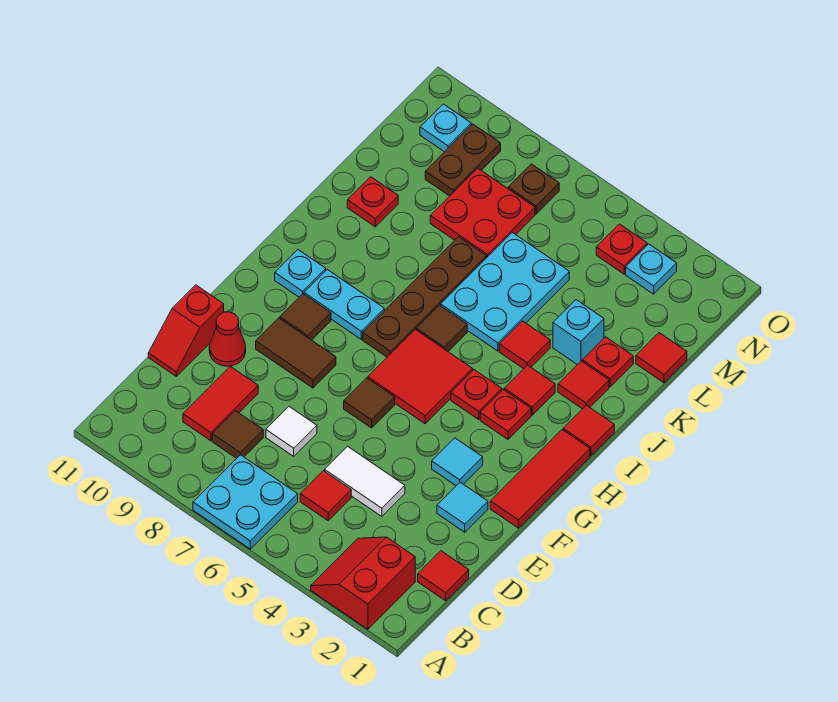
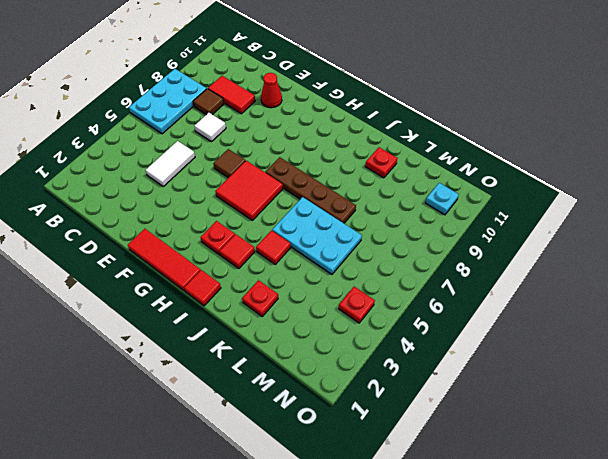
cyan 2x3 plate [129,69,207,134] -> cyan 2x2 plate [193,455,298,549]
none -> red 2x2 slope [311,537,415,629]
none -> red 1x1 tile [418,551,469,601]
none -> red 1x1 tile [300,471,351,521]
none -> red 1x2 slope [148,285,224,376]

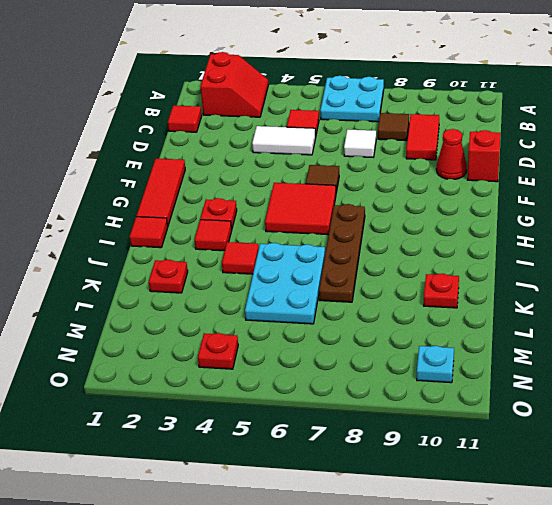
none -> cyan 1x1 tile [437,482,488,532]
none -> cyan 1x1 tile [432,438,483,486]
none -> brown 1x2 tile [256,318,336,388]
none -> brown 1x1 tile [280,294,331,340]

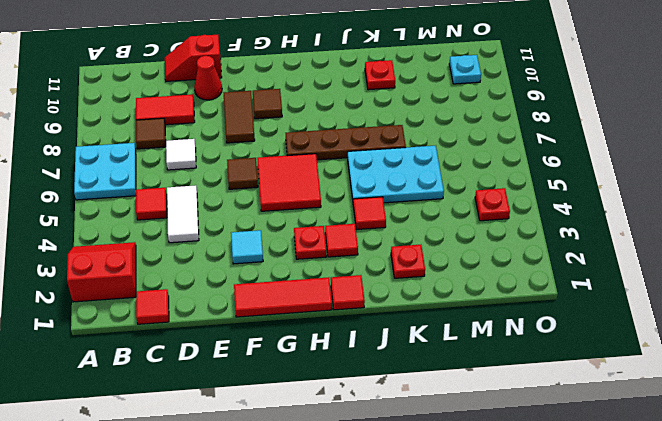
none -> cyan 1x1 tile [437,482,488,532]
none -> red 1x1 plate [451,370,502,419]
none -> cyan 1x2 plate [304,269,384,339]
none -> cyan 1x1 plate [275,250,326,297]

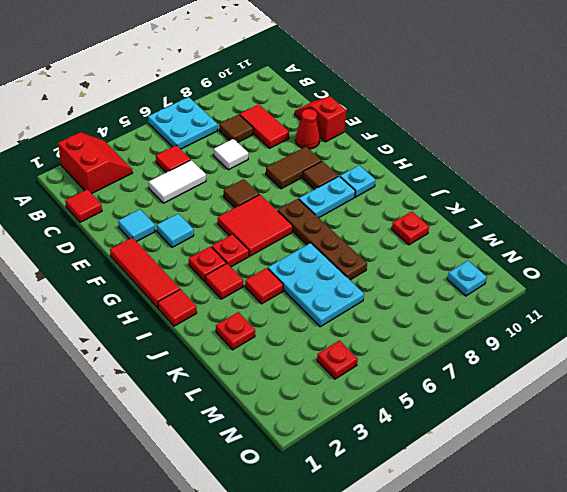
none -> brown 1x1 tile [416,305,467,351]
none -> red 1x1 tile [558,361,609,409]
none -> cyan 1x1 brick [553,300,604,365]
none -> red 1x1 tile [636,333,687,383]

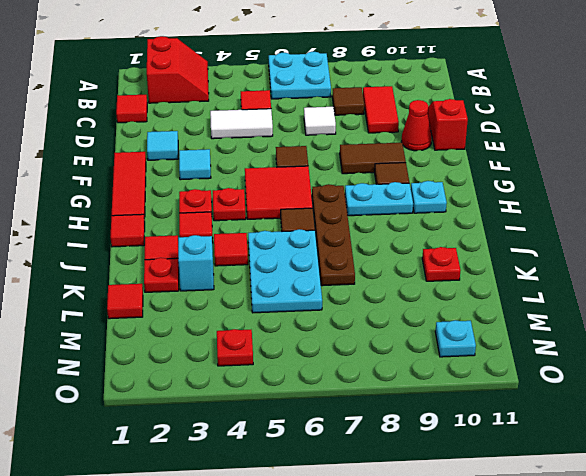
none -> red 2x2 plate [430,168,535,257]
none -> brown 1x2 plate [425,124,501,196]
none -> cyan 1x1 plate [626,244,677,294]
none -> brown 1x1 plate [508,164,559,214]

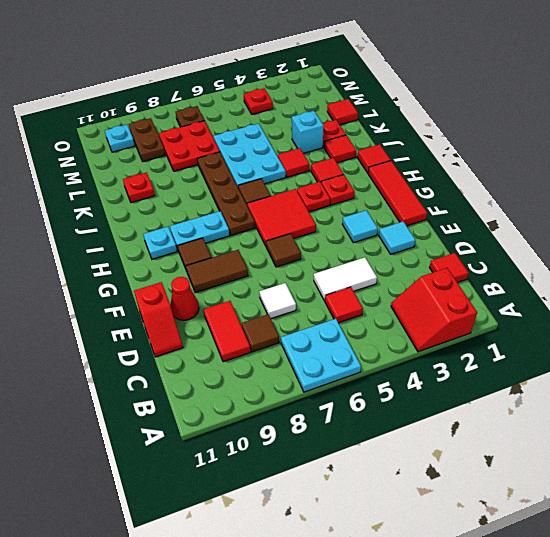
none -> cyan 1x1 plate [626,244,677,294]

